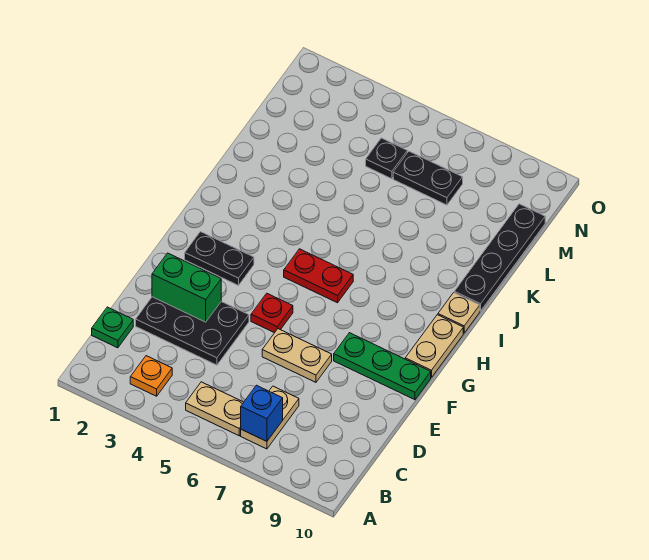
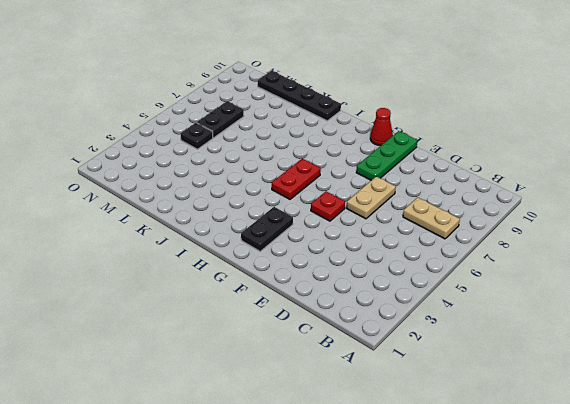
red 1x1 cone [370,108,393,146] -> tan 1x2 plate [405,315,463,378]
none -> orange 1x1 plate [130,356,172,396]
none -> tan 1x2 plate [186,382,244,436]
none -> green 1x1 plate [92,307,133,348]

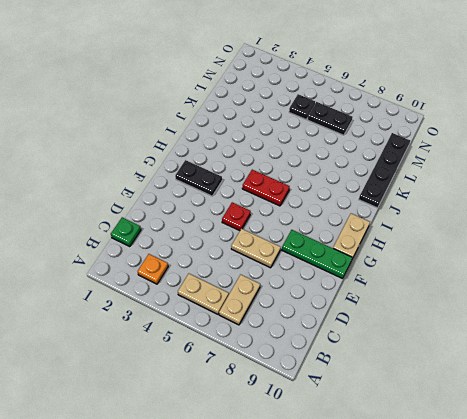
none -> black 2x3 plate [136,297,249,365]
none -> tan 1x1 plate [438,293,480,333]
none -> blue 1x1 brick [241,385,283,441]

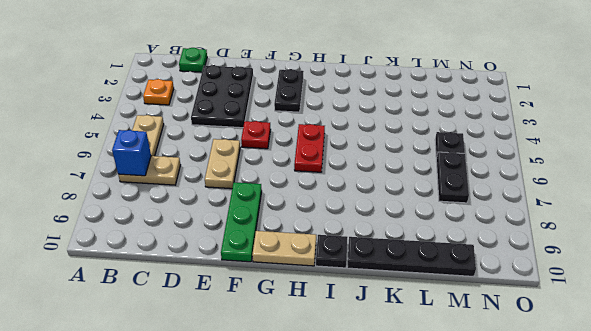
black 1x1 plate [316,235,348,268] -> tan 1x1 plate [438,293,480,333]
none -> green 1x2 brick [152,253,221,322]

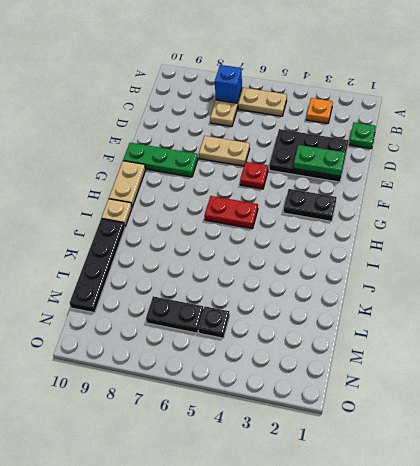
green 1x2 plate [294,145,345,176] -> green 1x2 brick [152,253,221,322]

